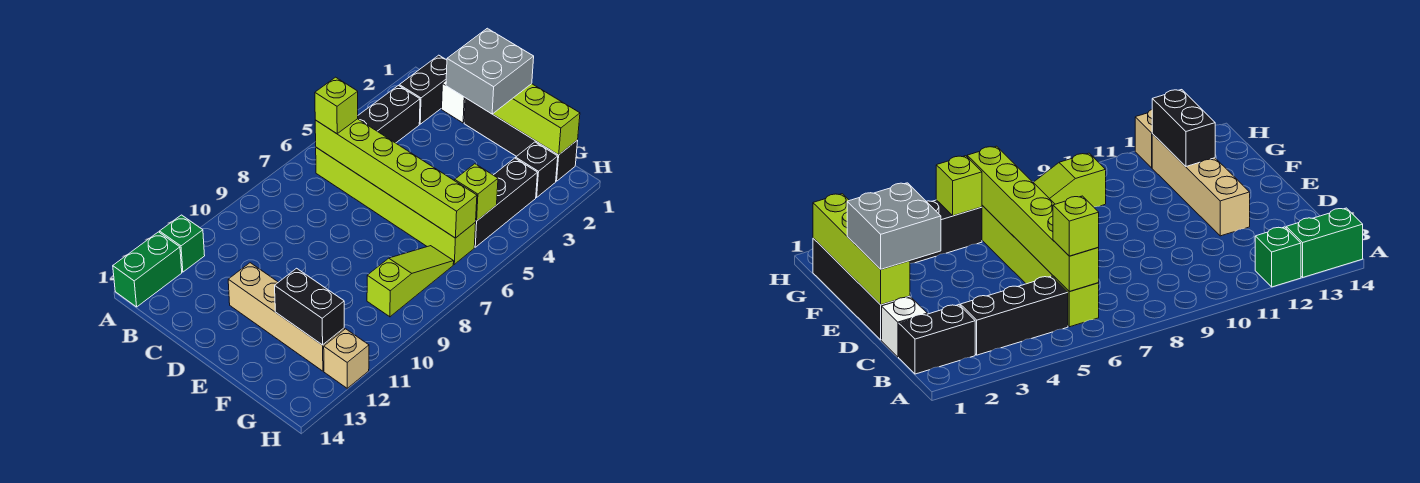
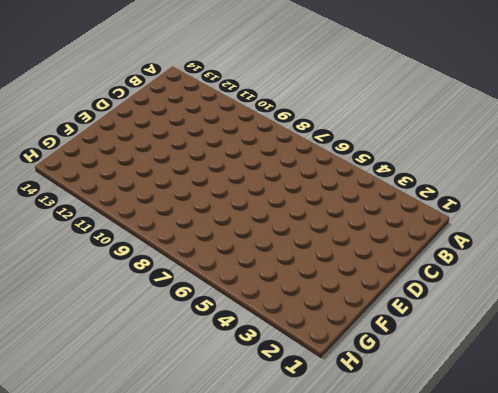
none -> green 1x1 brick [160,215,205,272]
none -> green 1x2 brick [113,232,182,307]
none -> black 1x2 brick [399,55,447,124]

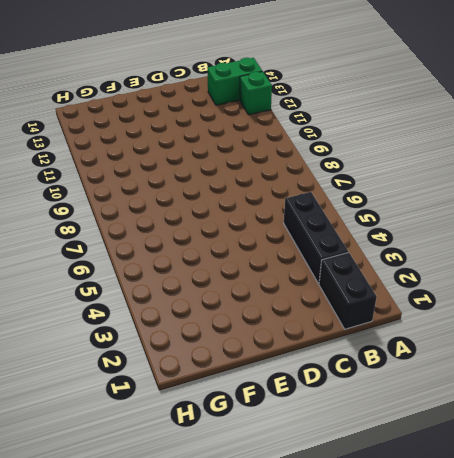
green 1x2 brick [208,58,262,105] -> green 1x2 brick turned to [113,232,182,307]
none -> lime 1x6 brick [316,147,476,264]
none -> white 1x1 brick [442,81,465,123]
none -> black 1x4 brick [464,98,578,181]

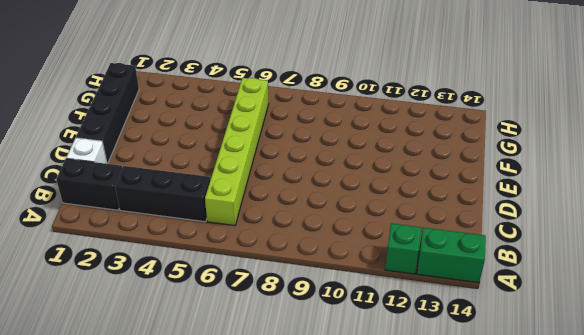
none -> tan 1x4 brick [228,263,344,371]
none -> black 1x1 brick [516,142,558,197]
none -> black 1x3 brick [474,158,538,247]

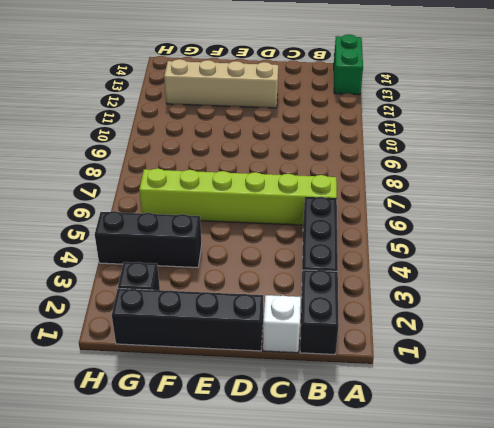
black 1x3 brick [95,211,202,267] -> black 1x3 brick turned to [474,158,538,247]
none -> green 1x1 brick [160,215,205,272]
none -> lime 1x3 slope [367,246,454,317]
none -> tan 1x1 brick [324,329,369,388]

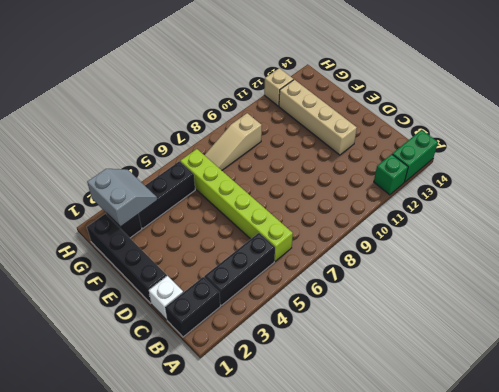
grey 2x2 slope [87,169,157,227] -> none
tan 1x3 slope [205,113,262,170] -> lime 1x3 slope [367,246,454,317]
none -> lime 1x6 brick [315,119,477,238]
none -> lime 1x4 brick [493,84,580,155]
none -> black 1x2 brick [275,268,344,345]

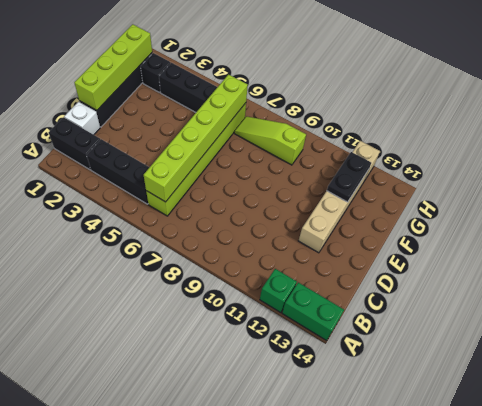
black 1x2 plate [327,152,371,202] -> black 1x2 brick [275,268,344,345]
none -> lime 1x1 brick [455,164,498,221]
none -> lime 1x1 brick [315,77,358,134]
none -> grey 2x2 brick [446,28,534,114]

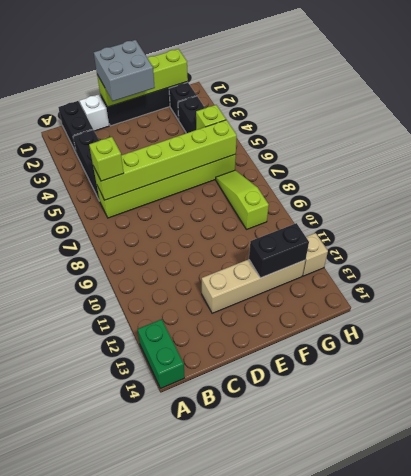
none -> green 1x1 brick [160,215,205,272]

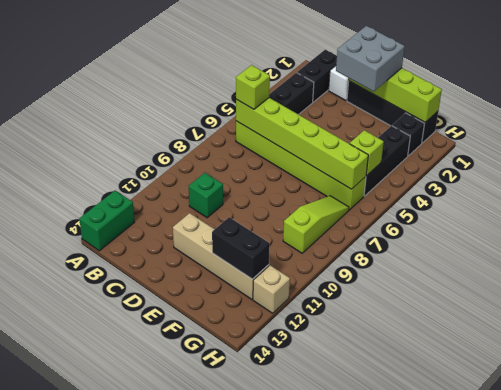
green 1x1 brick [189,173,223,218] -> green 1x1 brick moved to [160,215,205,272]

